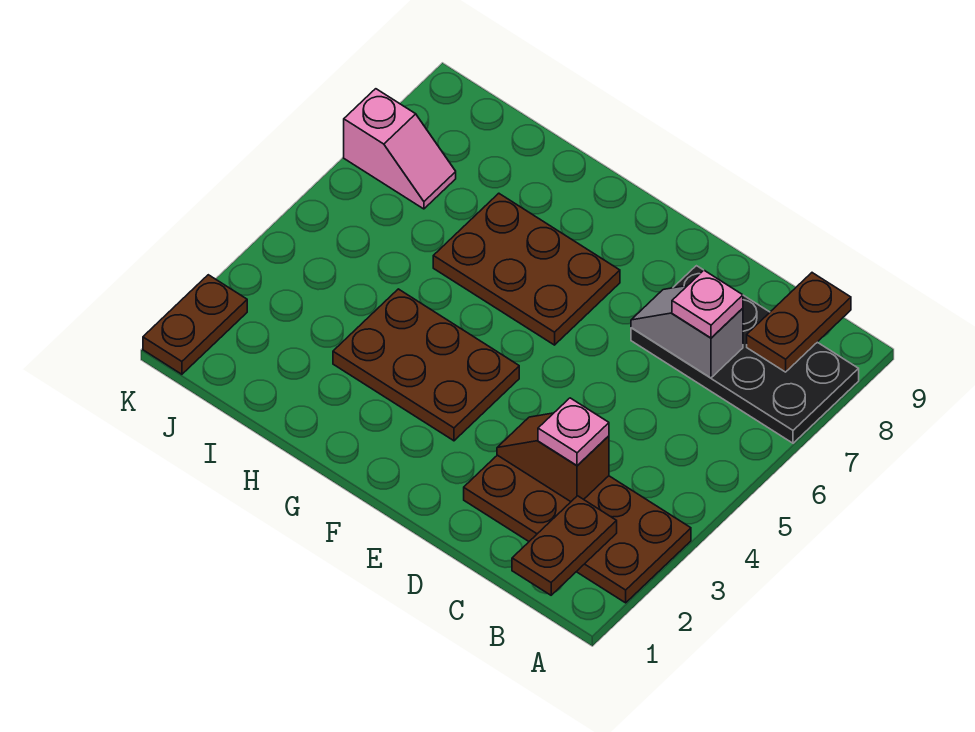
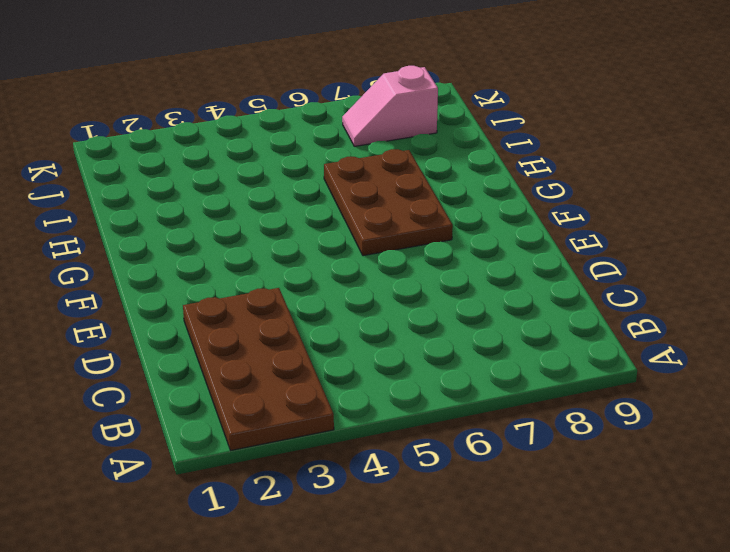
pink 1x2 slope [342,66,438,146] -> pink 1x2 slope turned to [344,89,456,209]
none -> black 2x4 plate [631,266,859,443]
none -> brown 2x3 plate [333,289,519,441]
none -> brown 1x2 plate [143,275,247,374]

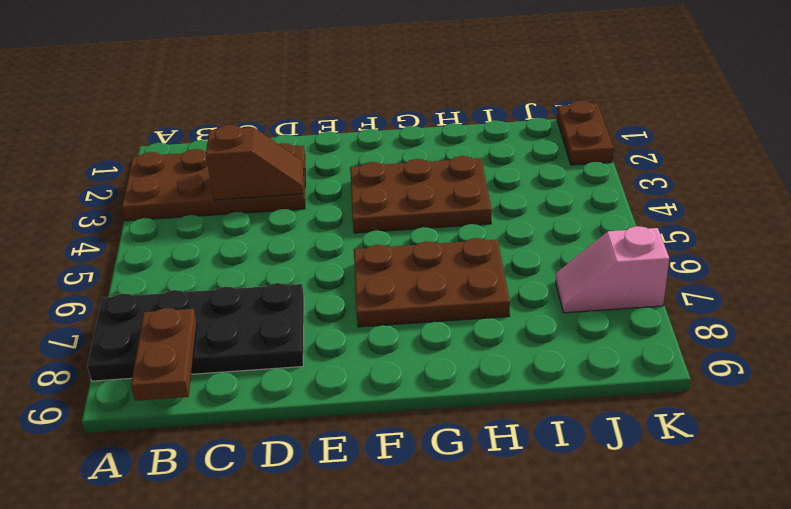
none -> brown 1x2 plate [512,496,617,595]
none -> grey 1x2 slope [631,285,743,378]
none -> pink 1x1 plate [538,398,609,466]

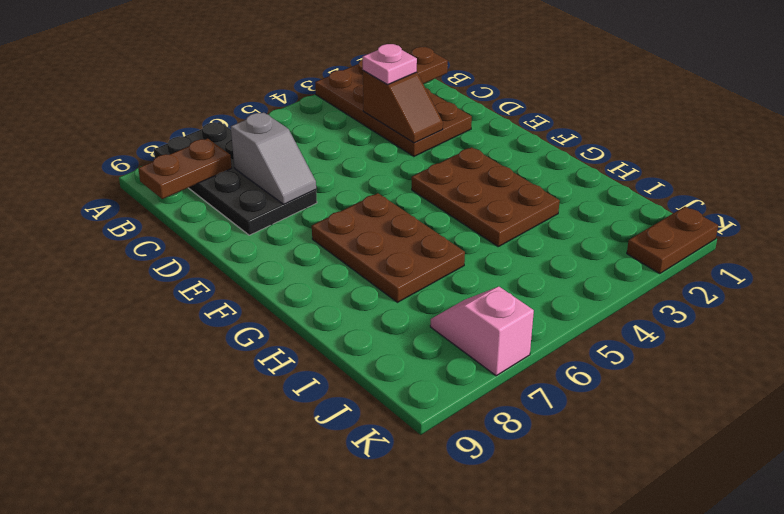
none -> pink 1x1 plate [672,270,743,338]

